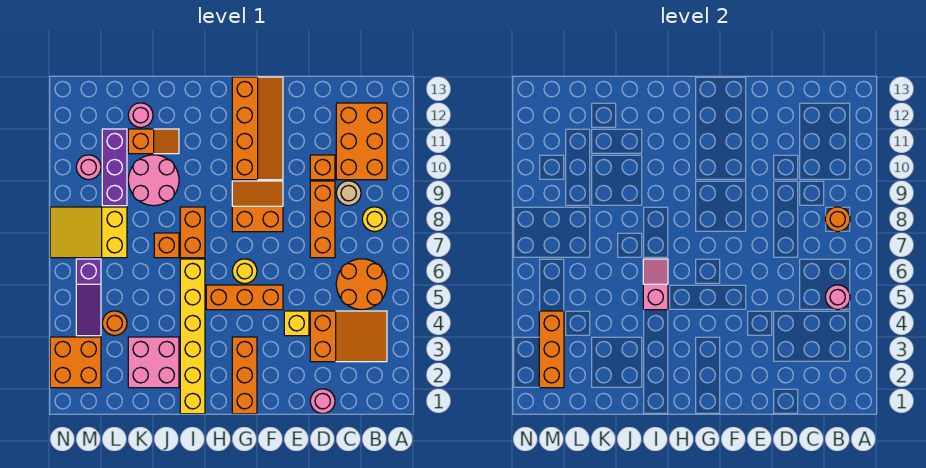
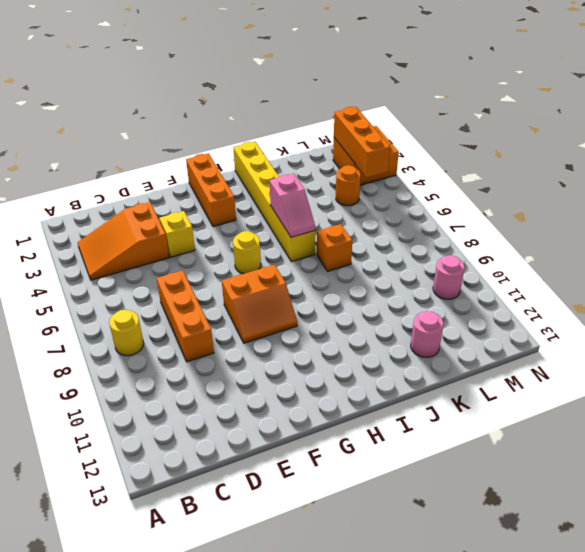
none -> orange 2x2 round brick [336,259,387,310]
none -> orange 2x3 brick [336,103,387,180]
none -> tan 1x1 round brick [336,181,361,206]
none -> pink 1x1 round brick [310,389,335,414]

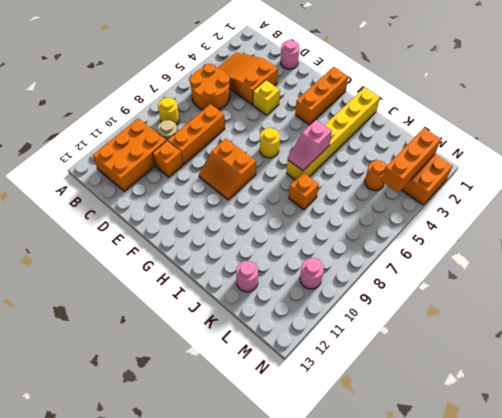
none -> orange 1x3 brick [206,285,283,310]
none -> orange 2x4 slope [232,77,283,180]
none -> orange 1x2 brick [180,207,205,258]
none -> pink 2x2 brick [128,337,179,388]

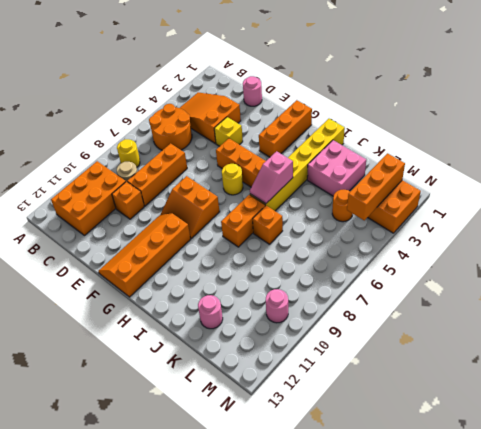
none -> pink 2x2 round brick [128,155,179,206]
none -> orange 1x2 slope [128,129,179,154]
none -> yellow 2x3 slope [50,207,127,258]
none -> purple 1x3 brick [102,129,127,206]

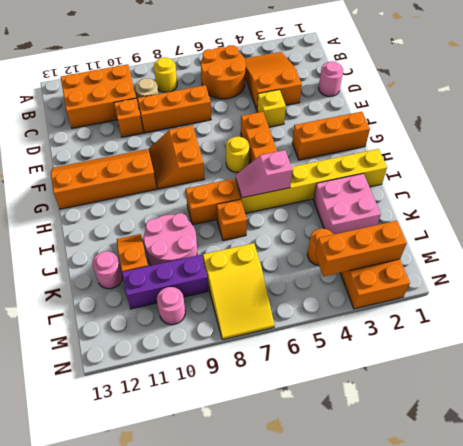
none -> purple 1x3 slope [76,259,101,336]
none -> pink 1x1 round brick [825,285,850,310]
none -> orange 1x1 round brick [825,207,850,232]

